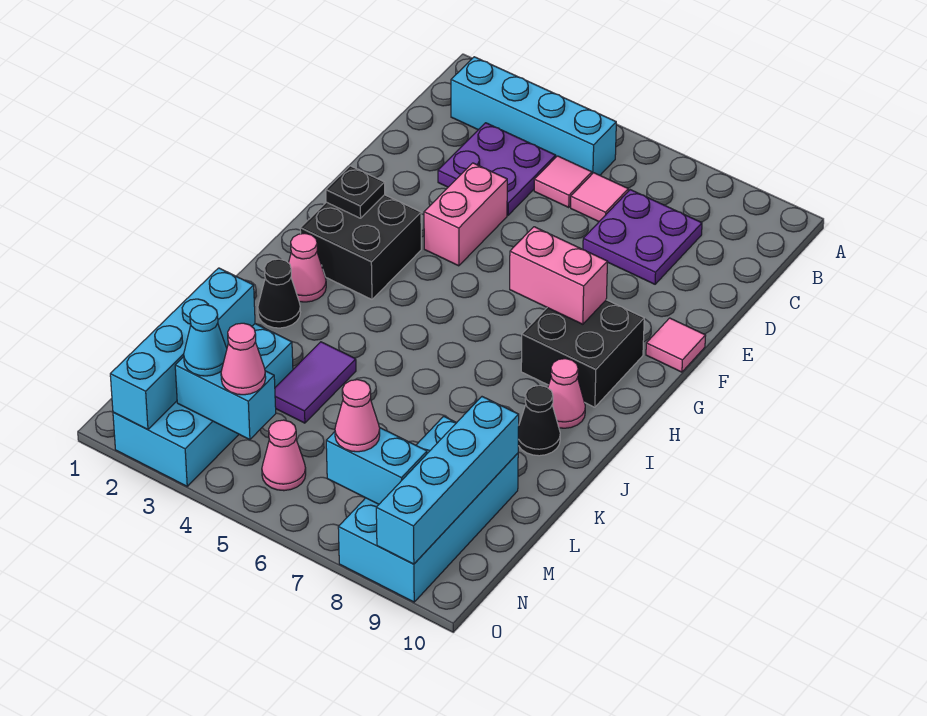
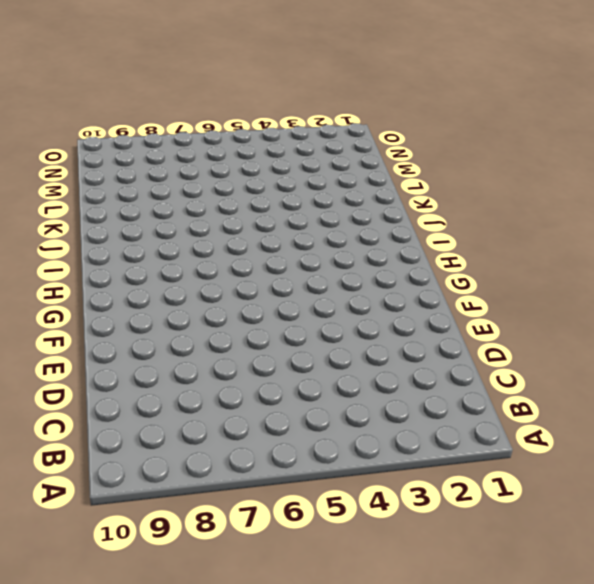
none -> cyan 1x4 brick [451,57,616,175]
none -> purple 2x2 plate [438,123,556,215]
none -> pink 1x1 tile [534,156,592,207]

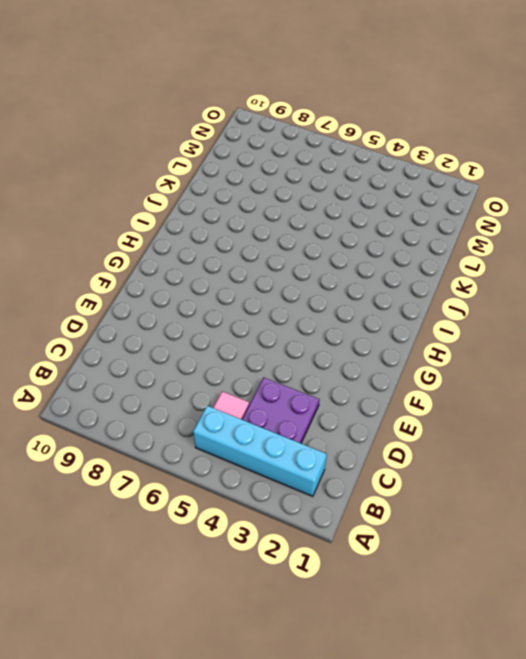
none -> pink 1x1 tile [571,173,628,222]
none -> purple 2x2 plate [583,190,702,284]
none -> pink 1x2 brick [424,163,507,266]

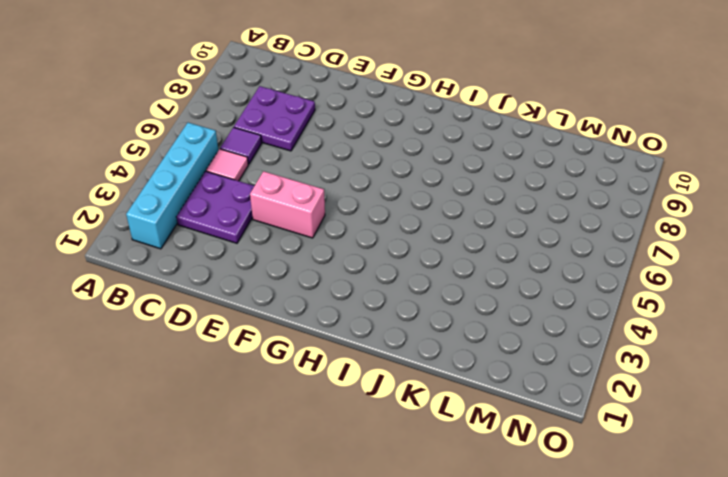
purple 1x1 tile [220,127,262,164] -> pink 1x1 tile [571,173,628,222]
none -> pink 1x1 tile [646,318,706,372]
none -> black 2x2 brick [300,195,421,299]
none -> black 2x2 brick [521,300,644,407]

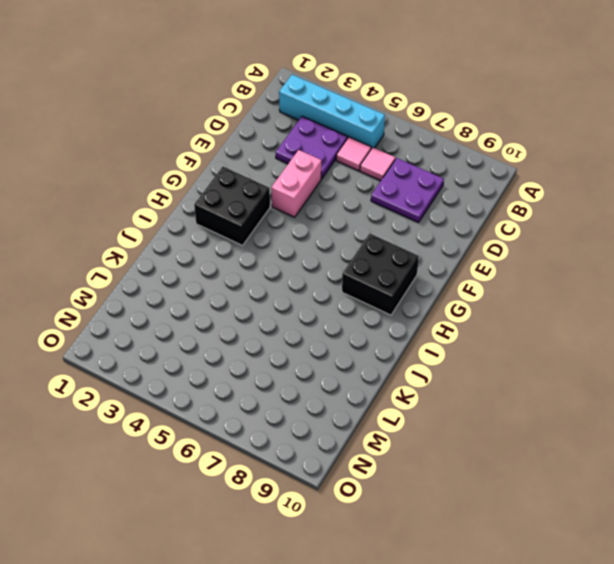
none -> pink 1x1 tile [646,318,706,372]
none -> pink 1x1 cone [289,234,326,302]
none -> pink 1x1 cone [548,359,585,428]

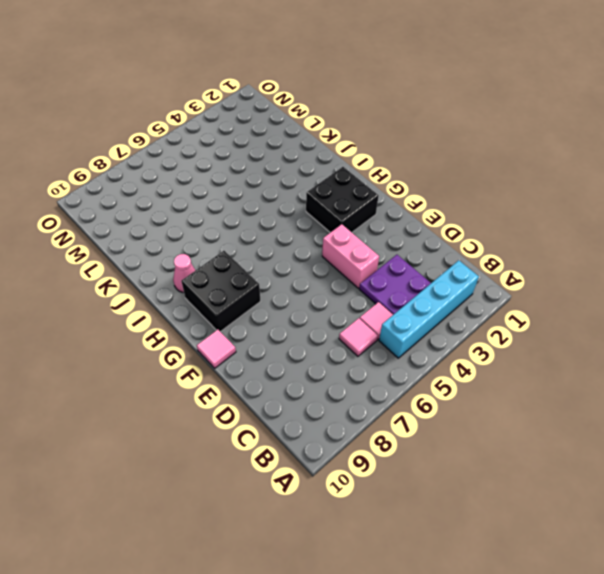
none -> purple 2x2 plate [583,190,702,284]
none -> pink 1x1 cone [289,234,326,302]
none -> black 1x1 cone [258,259,301,328]

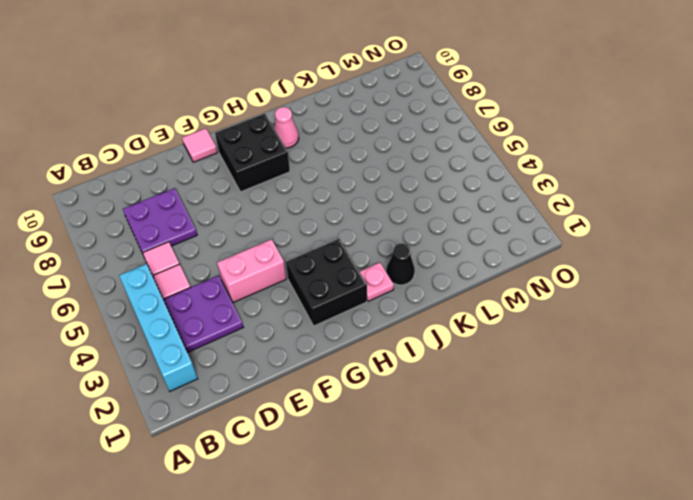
pink 1x1 plate [360,263,394,301] -> pink 1x1 cone [289,234,326,302]
none -> black 1x1 cone [518,386,560,456]
none -> purple 1x2 tile [275,342,356,423]
none -> cyan 2x4 brick [113,324,293,486]

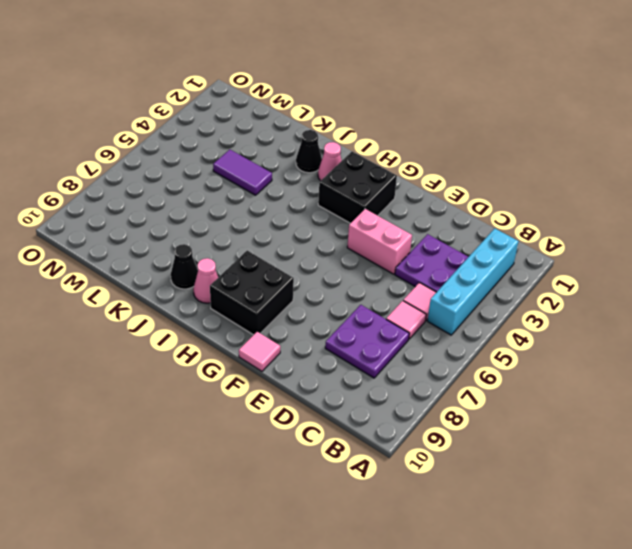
none -> cyan 2x4 brick [113,324,293,486]
none -> cyan 2x4 brick [338,416,518,602]
none -> pink 1x1 cone [262,420,306,491]

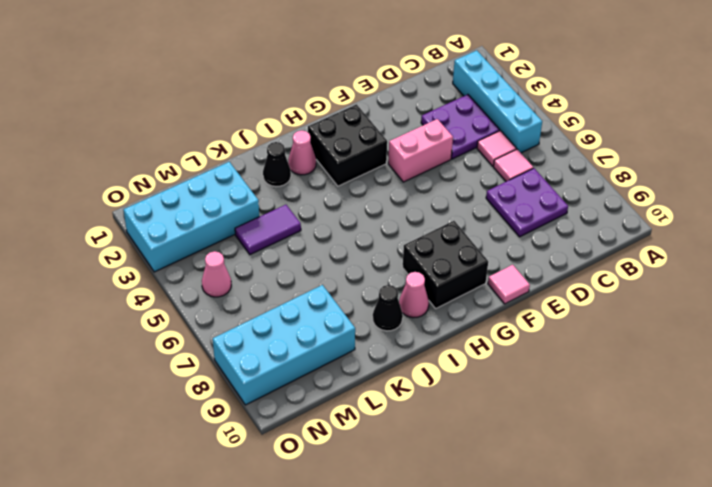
none -> black 1x1 plate [326,166,385,218]
none -> pink 1x2 brick [510,227,608,324]
none -> cyan 1x4 brick [110,268,255,430]

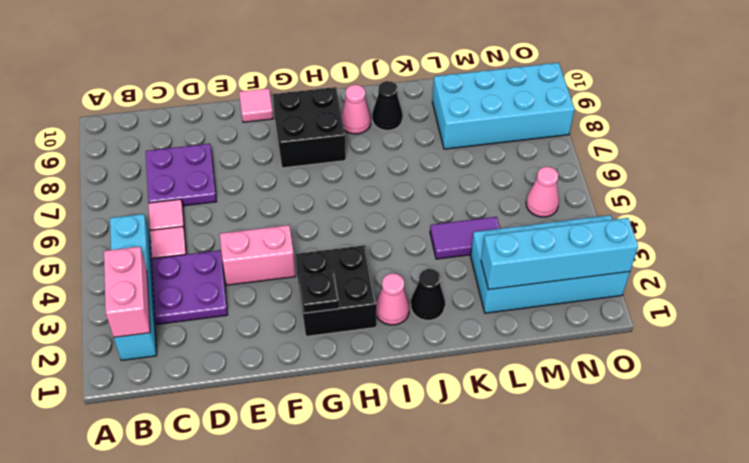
pink 1x2 brick [104,247,150,337] -> pink 1x2 brick moved to [510,227,608,324]
none -> cyan 1x4 brick [376,397,519,564]
none -> cyan 1x2 brick [175,357,276,440]
none -> cyan 1x2 brick [326,427,427,504]

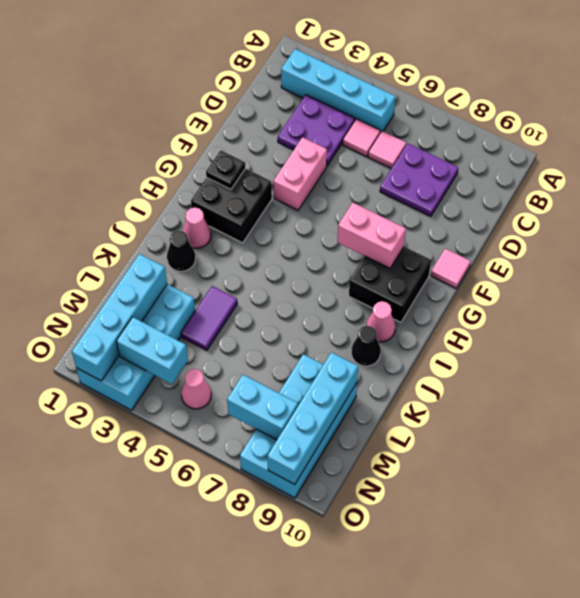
none -> cyan 1x1 cone [184,305,227,376]
none -> pink 1x1 cone [221,323,266,395]
none -> pink 1x1 cone [335,380,380,452]

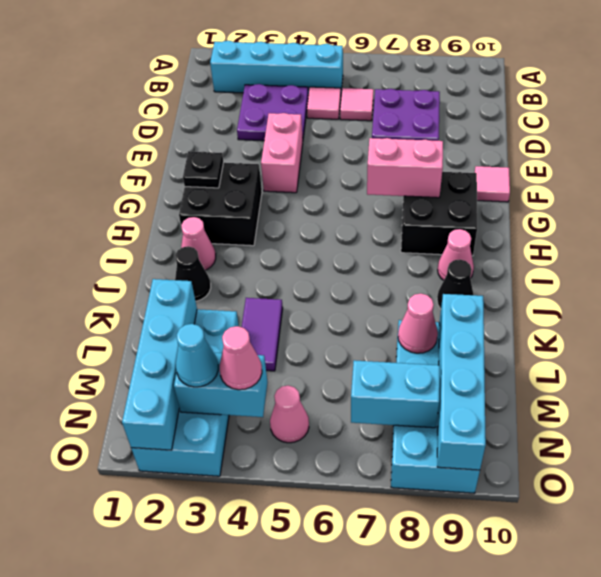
pink 1x1 cone [398,294,438,353] -> pink 1x1 cone moved to [335,380,380,452]

